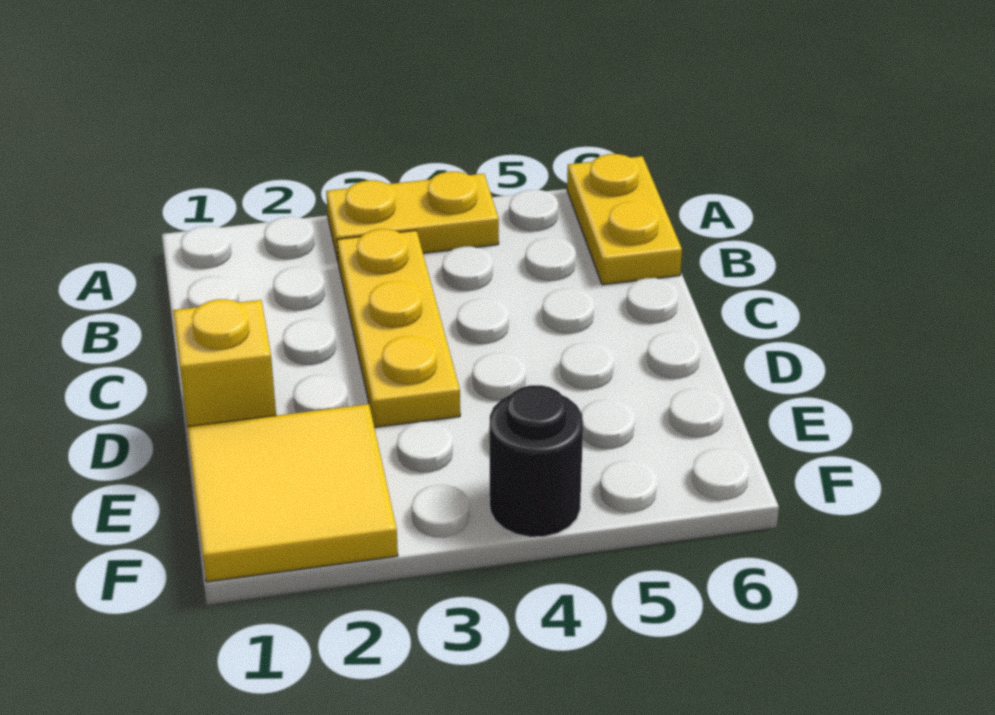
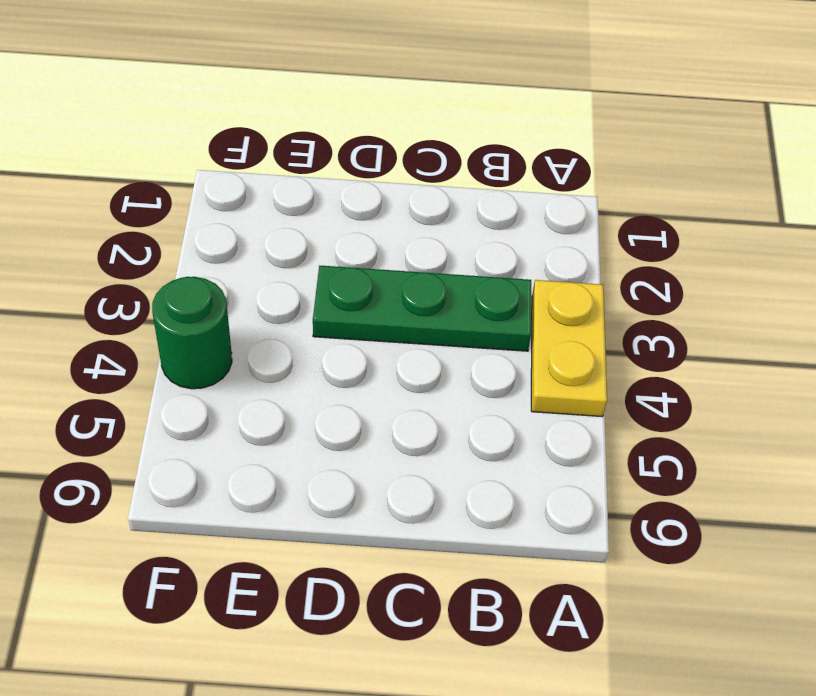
green 1x3 plate [313,266,531,351] -> yellow 1x3 plate [337,229,460,427]
green 1x1 round brick [152,277,232,389] -> black 1x1 round brick [490,385,583,537]
none -> yellow 1x2 plate [567,154,682,285]
none -> yellow 1x1 brick [173,299,276,427]

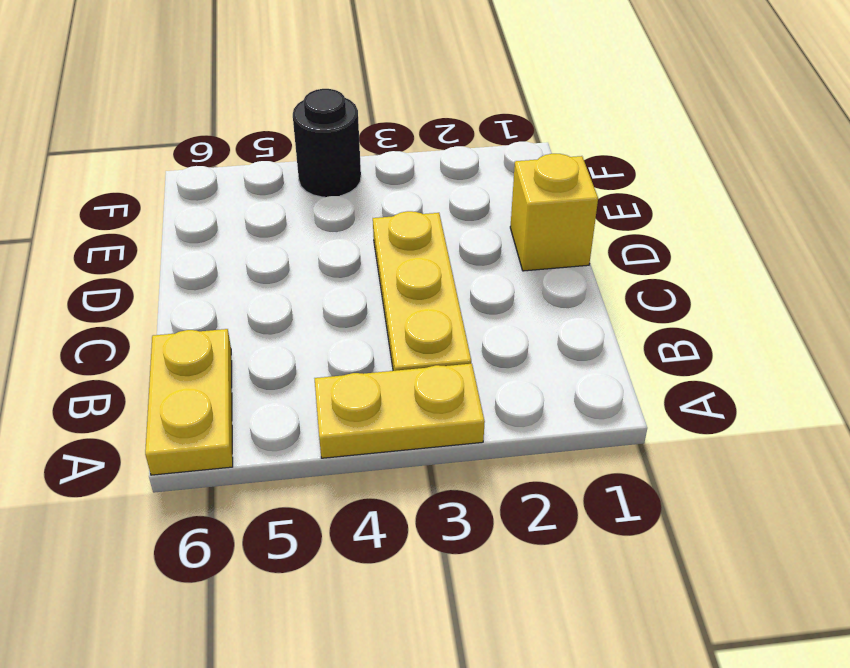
none -> yellow 2x2 tile [187,404,398,582]

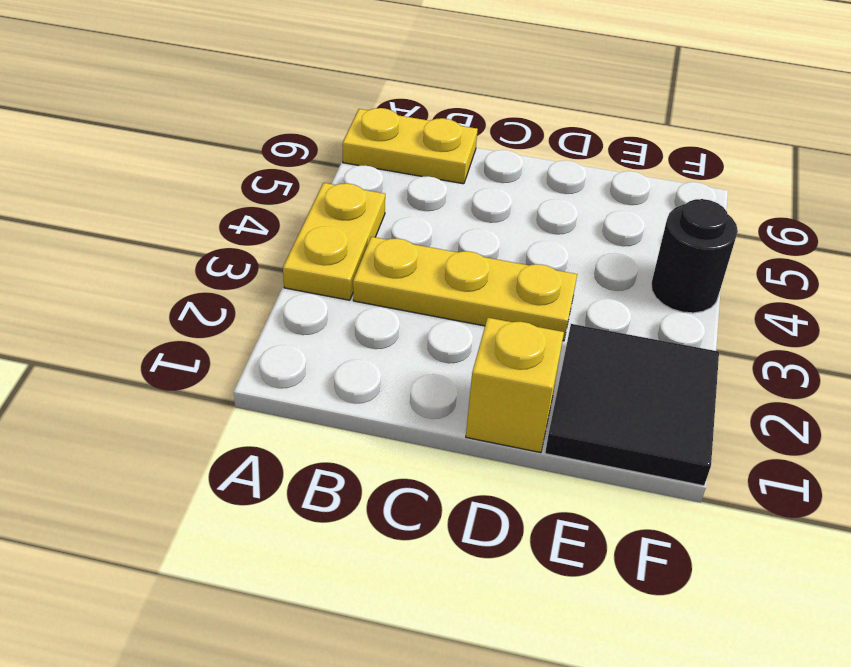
black 2x2 tile [545,324,719,486] -> yellow 2x2 tile [187,404,398,582]

